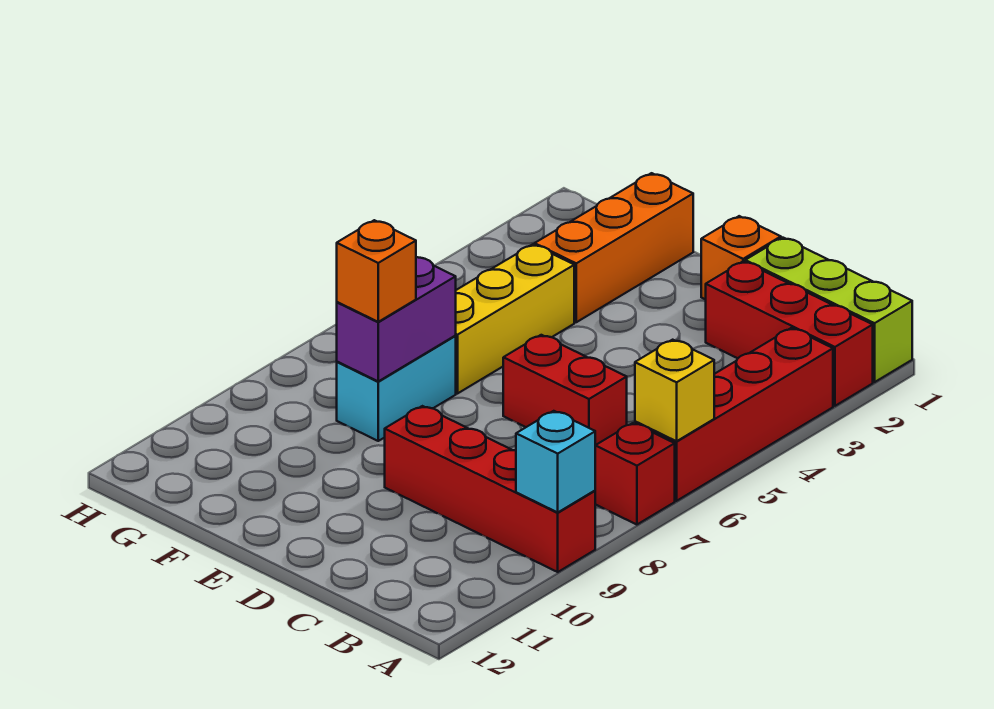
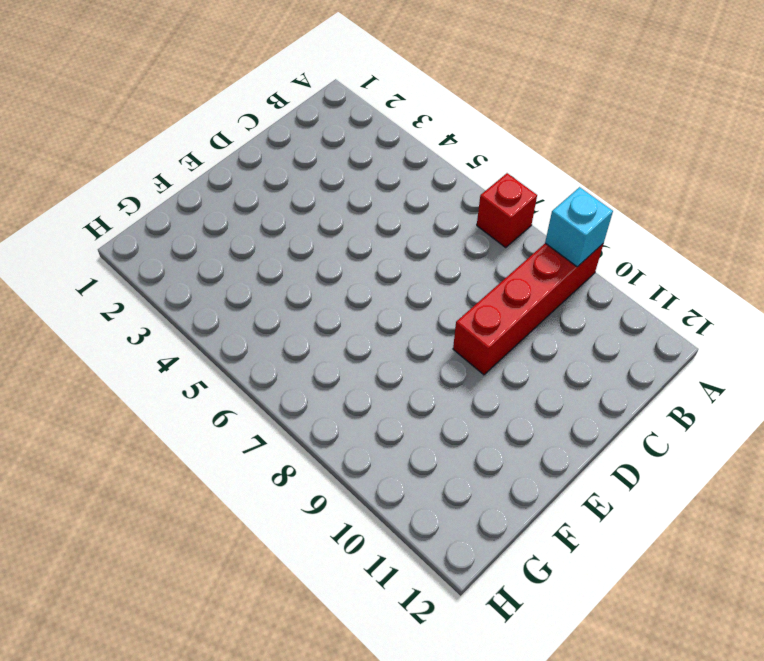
none -> lime 1x3 brick [745,238,912,382]
none -> red 1x3 brick [706,261,873,406]
none -> red 1x4 brick [635,328,833,501]

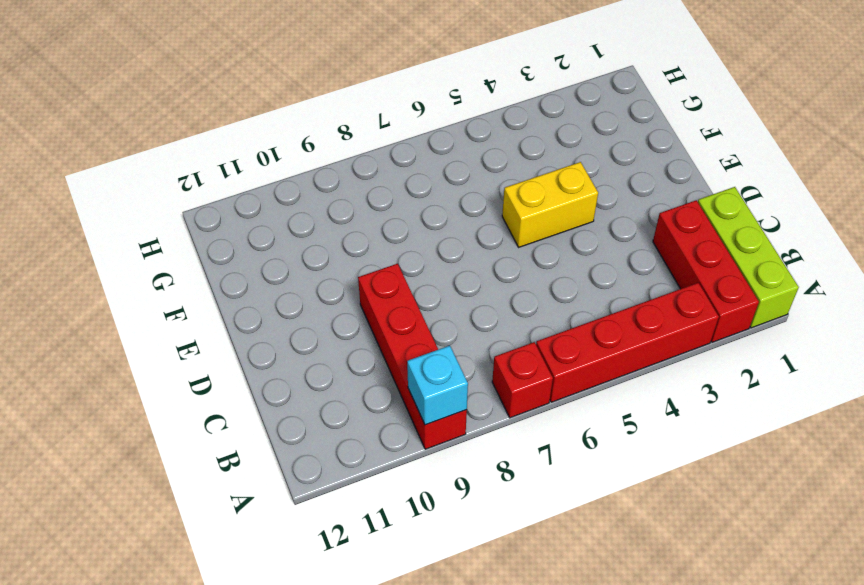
yellow 1x2 brick [502,162,598,247] -> none
none -> red 1x2 brick [503,335,627,445]
none -> orange 1x1 brick [701,216,781,299]
none -> orange 1x3 brick [535,173,693,322]

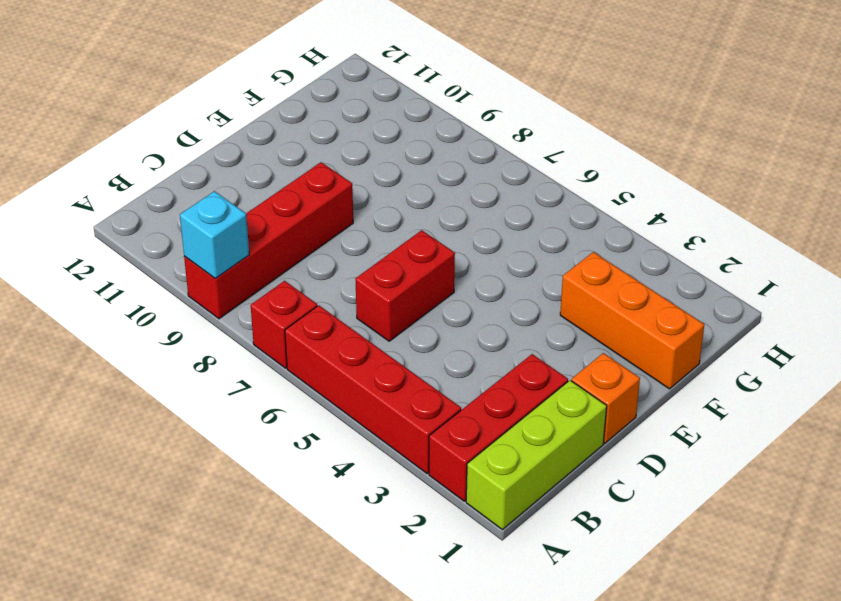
none -> yellow 1x3 brick [455,244,574,394]
none -> cyan 1x2 brick [337,336,456,441]
none -> yellow 1x1 brick [635,340,714,441]

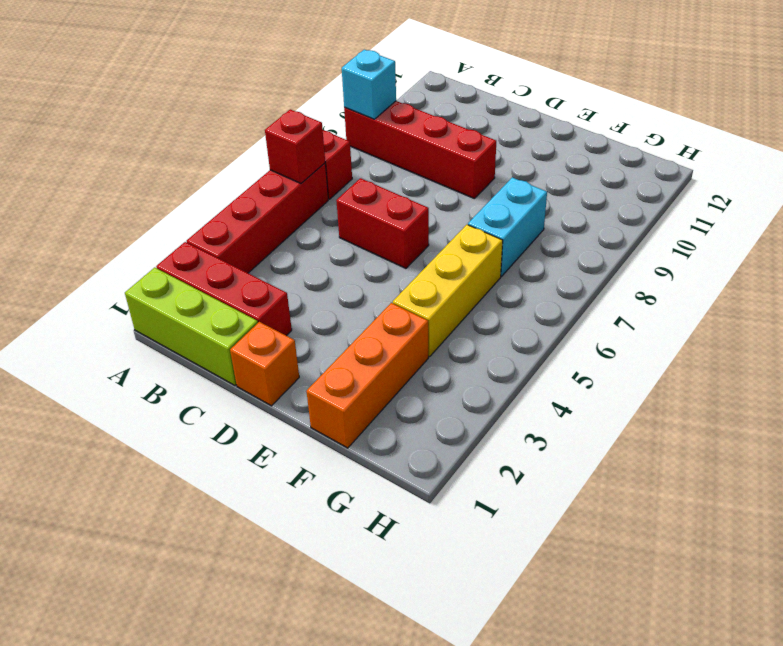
red 1x1 brick [265,109,325,183] -> yellow 1x1 brick [635,340,714,441]
none -> purple 1x2 brick [337,257,456,381]
none -> orange 1x1 brick [337,220,416,322]

